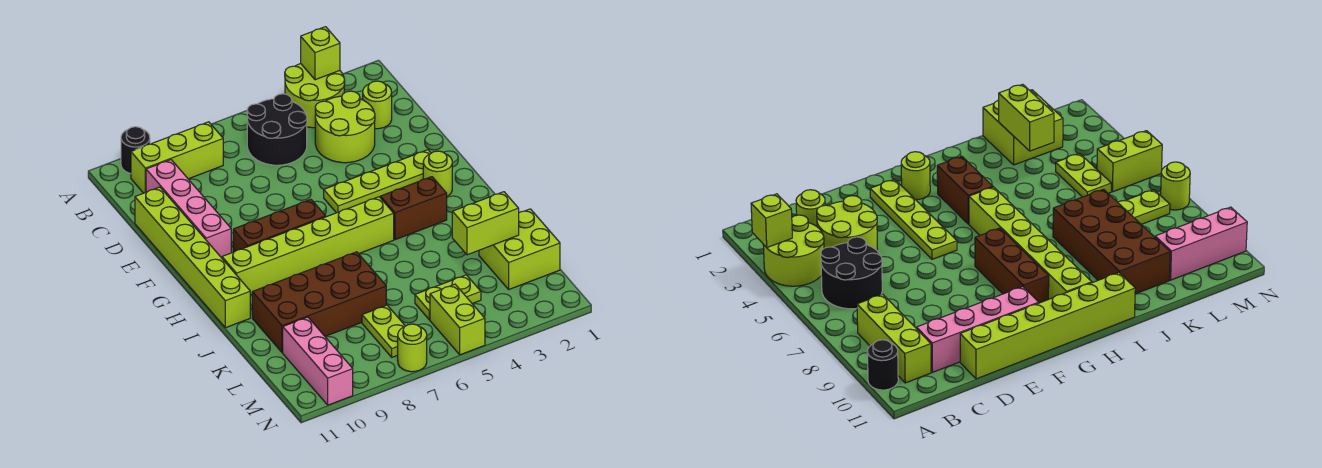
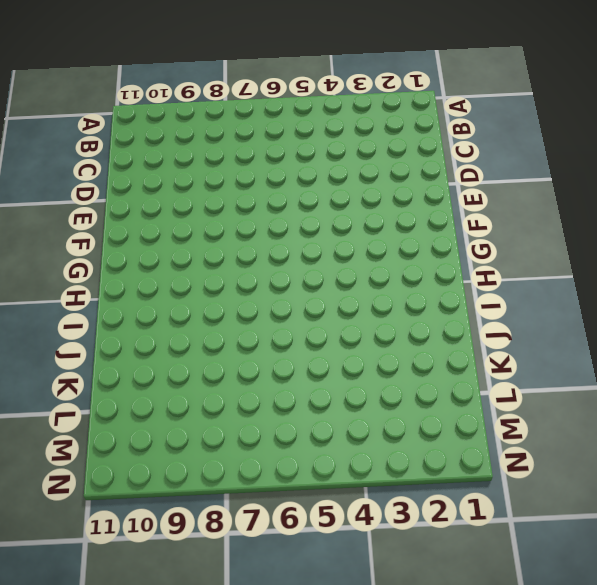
none -> lime 2x2 round brick [285,64,345,128]
none -> black 1x1 round brick [121,127,150,174]
none -> black 2x2 round brick [247,94,307,165]

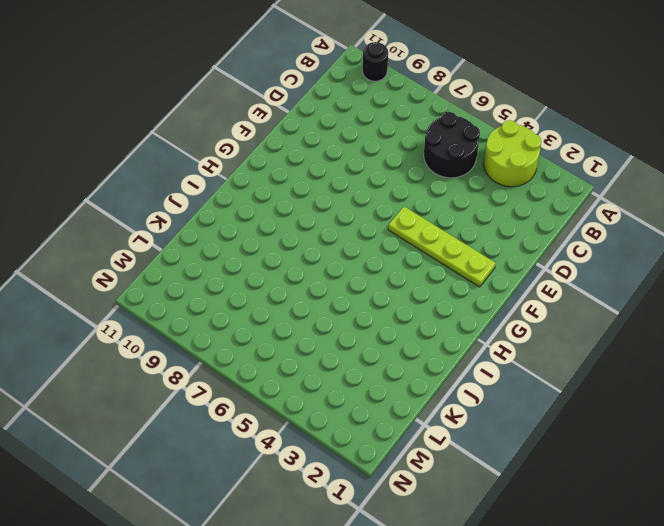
none -> lime 1x3 brick [131,122,223,193]
none -> lime 1x1 round brick [363,81,392,129]
none -> lime 2x2 round brick [315,91,375,163]

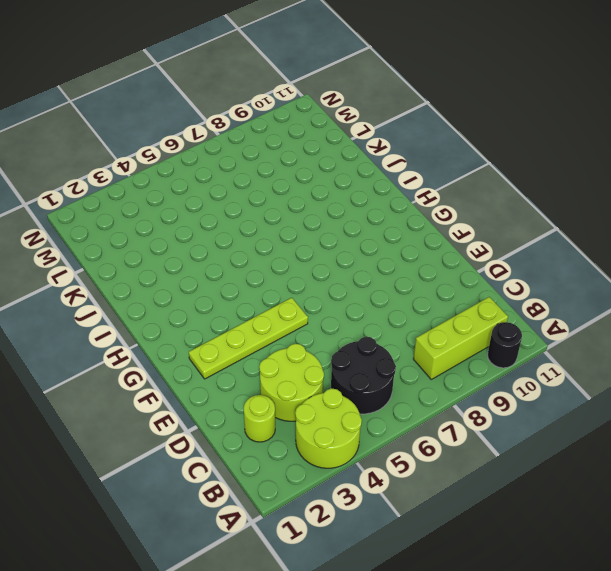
none -> pink 1x4 brick [146,160,231,258]
none -> lime 1x6 brick [135,187,250,328]
none -> lime 1x1 round brick [423,151,452,196]

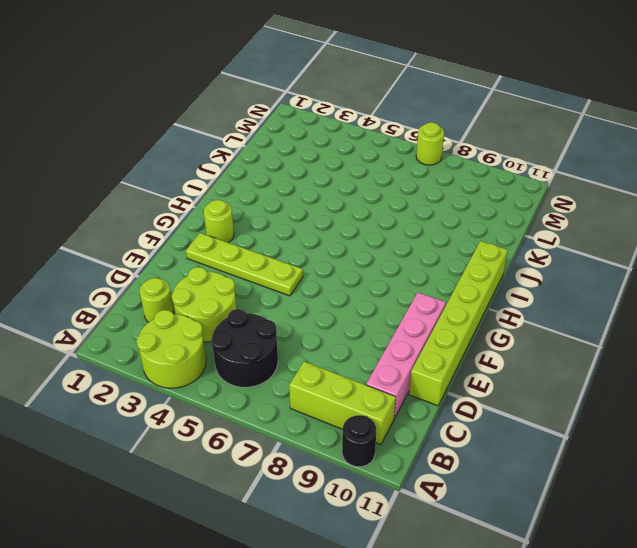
none -> brown 1x3 brick [233,200,326,252]
none -> brown 1x2 brick [380,177,447,240]
none -> lime 1x6 brick [222,197,394,295]

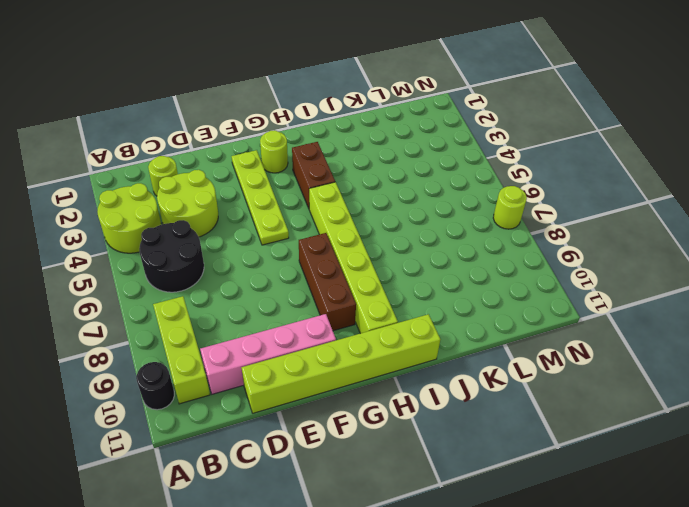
none -> brown 2x4 brick [252,252,386,353]
none -> lime 2x2 brick [479,209,560,289]
none -> lime 1x2 plate [415,275,481,320]

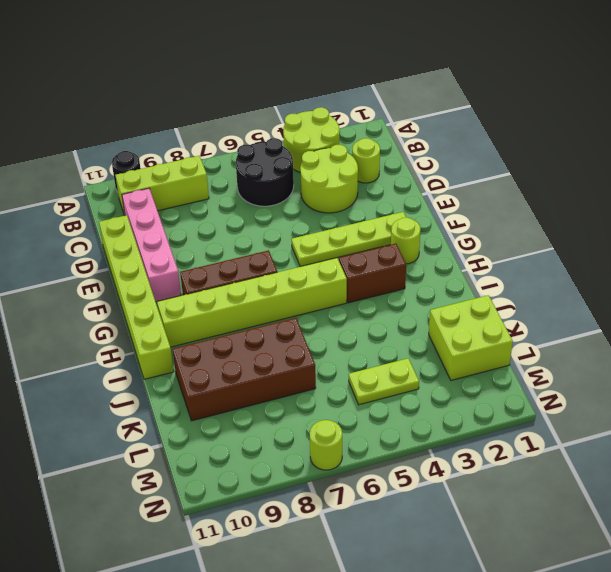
none -> lime 1x2 plate [362,305,405,357]
none -> pink 1x3 brick [283,317,353,405]
none -> lime 1x2 brick [430,284,485,355]

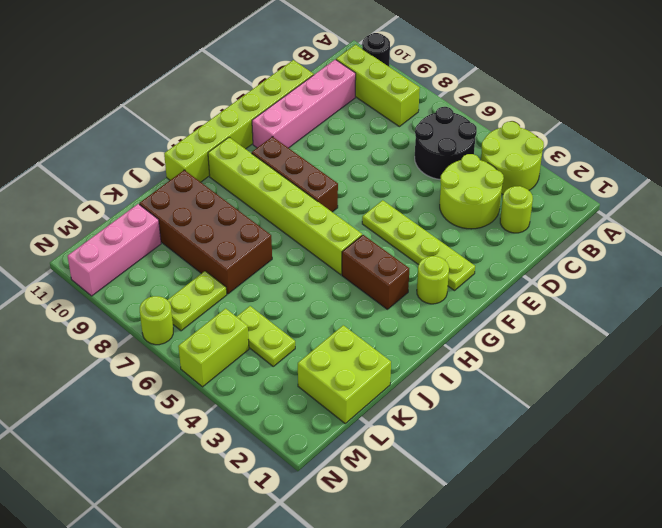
none -> lime 1x1 brick [301,27,340,80]
none -> lime 1x2 brick [452,192,519,255]

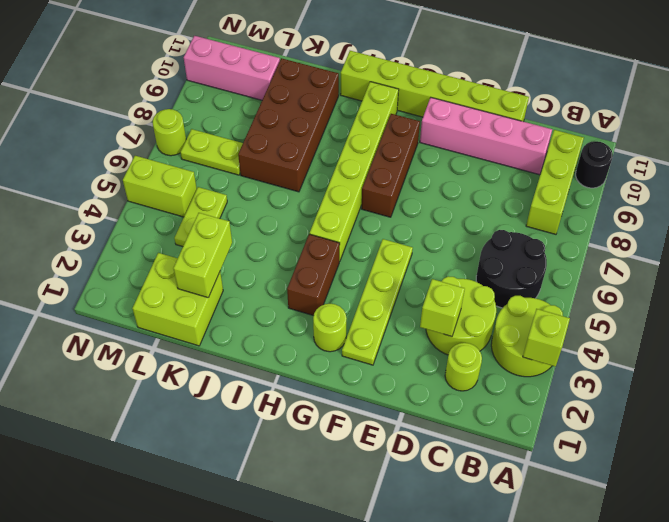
lime 1x1 brick [420,279,465,336] -> none

